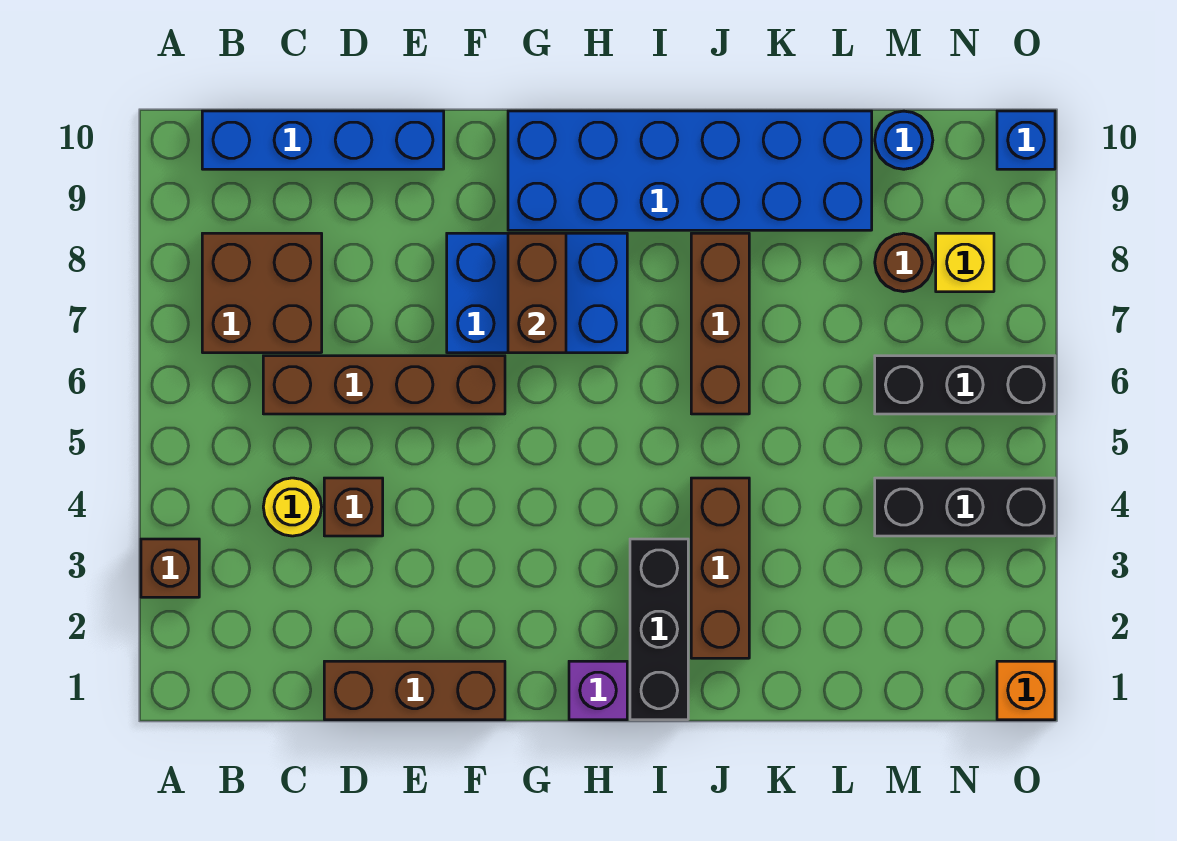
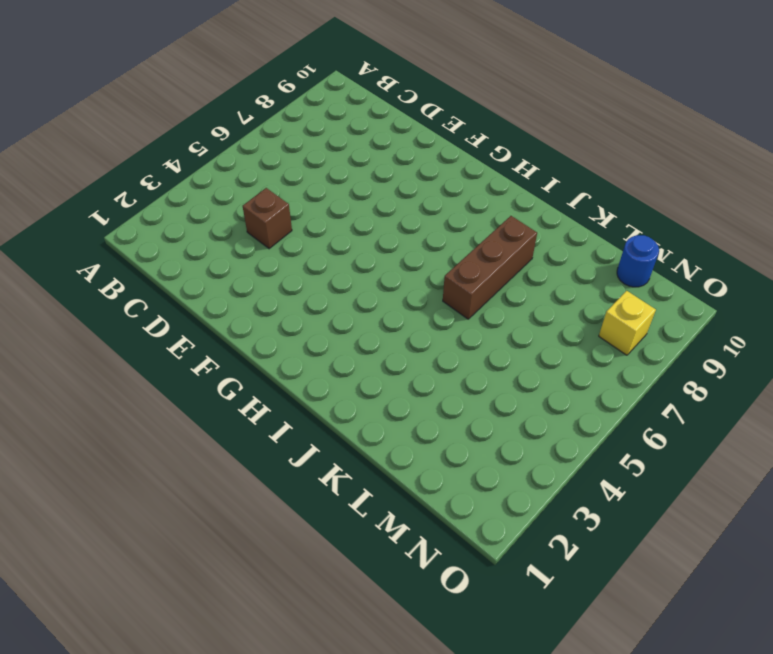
none -> brown 1x1 brick [141,539,199,597]
none -> brown 2x2 brick [202,233,322,353]
none -> blue 1x4 brick [202,111,444,169]

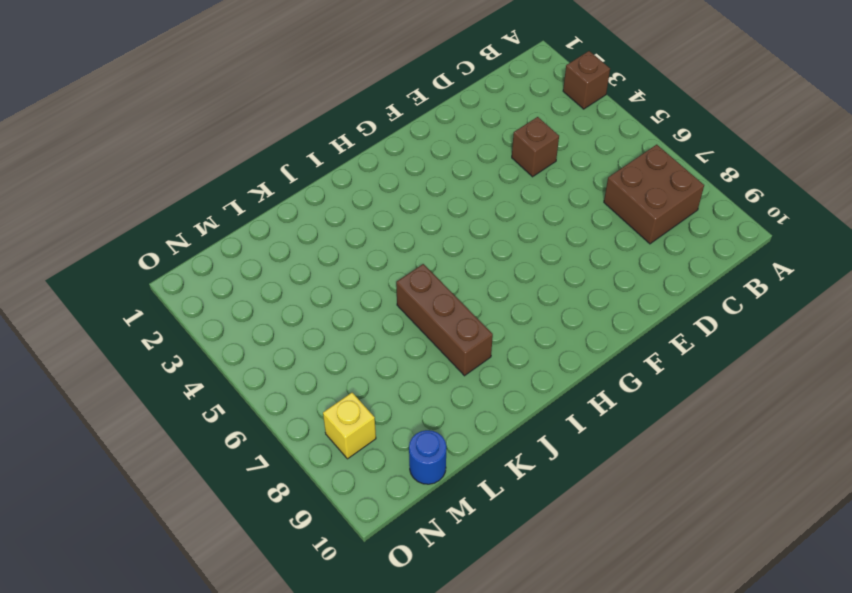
none -> blue 1x4 brick [202,111,444,169]
none -> yellow 1x1 round brick [263,478,321,536]
none -> brown 1x4 brick [263,356,505,414]

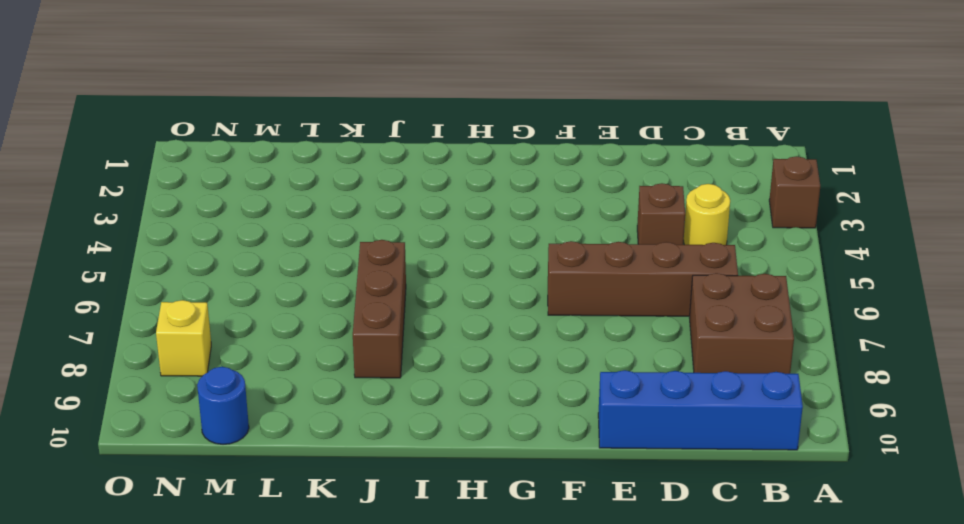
none -> brown 1x3 brick [324,661,505,720]
none -> blue 2x3 brick [447,233,627,353]
none -> blue 2x6 brick [508,111,872,230]

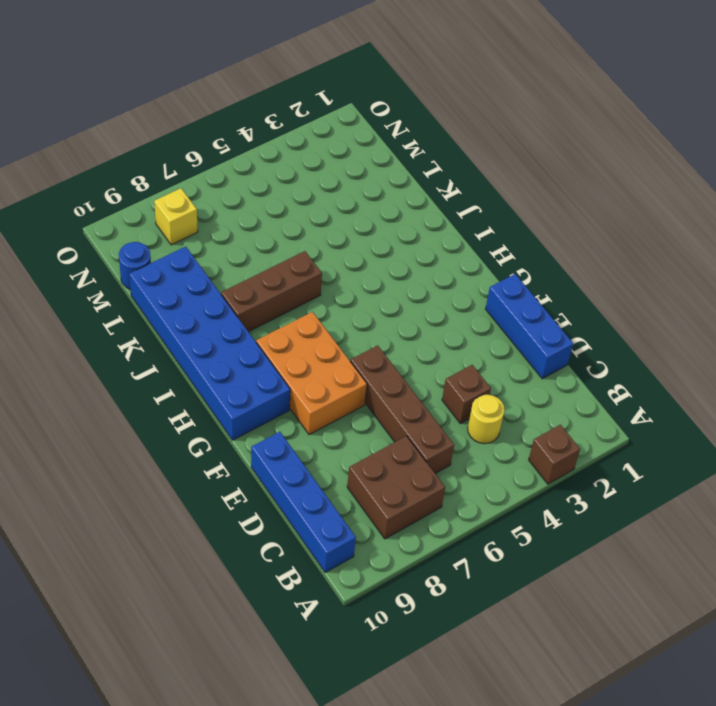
blue 1x3 brick [486,274,573,379] -> brown 1x3 brick [324,661,505,720]
orange 2x3 brick [256,312,367,435] -> blue 2x3 brick [447,233,627,353]
none -> purple 1x1 brick [569,661,627,720]
none -> black 1x3 brick [630,539,688,720]
none -> brown 1x3 brick [691,478,749,658]

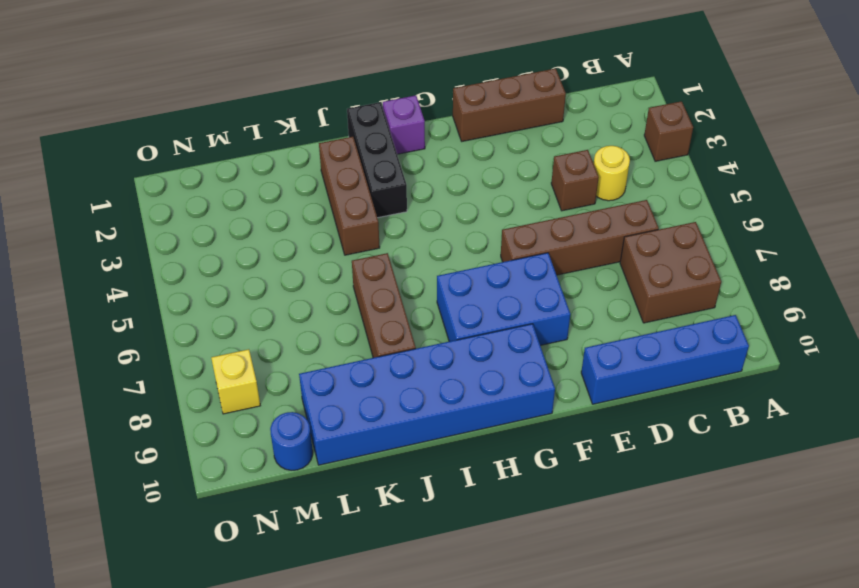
none -> black 1x3 brick [875,478,1055,536]
none -> black 1x3 brick [875,356,1055,414]
none -> brown 1x1 round brick [875,233,933,292]

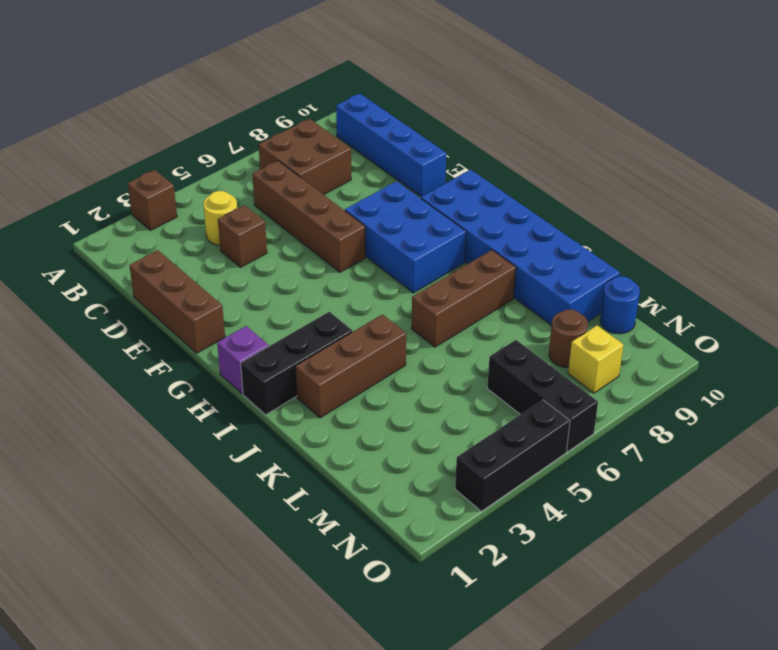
black 1x3 brick [455,400,570,511] -> black 1x3 brick turned to [875,478,1055,536]
none -> orange 1x1 brick [997,661,1055,720]
none -> blue 1x1 brick [997,111,1055,169]
none -> brown 1x2 brick [508,233,566,353]

